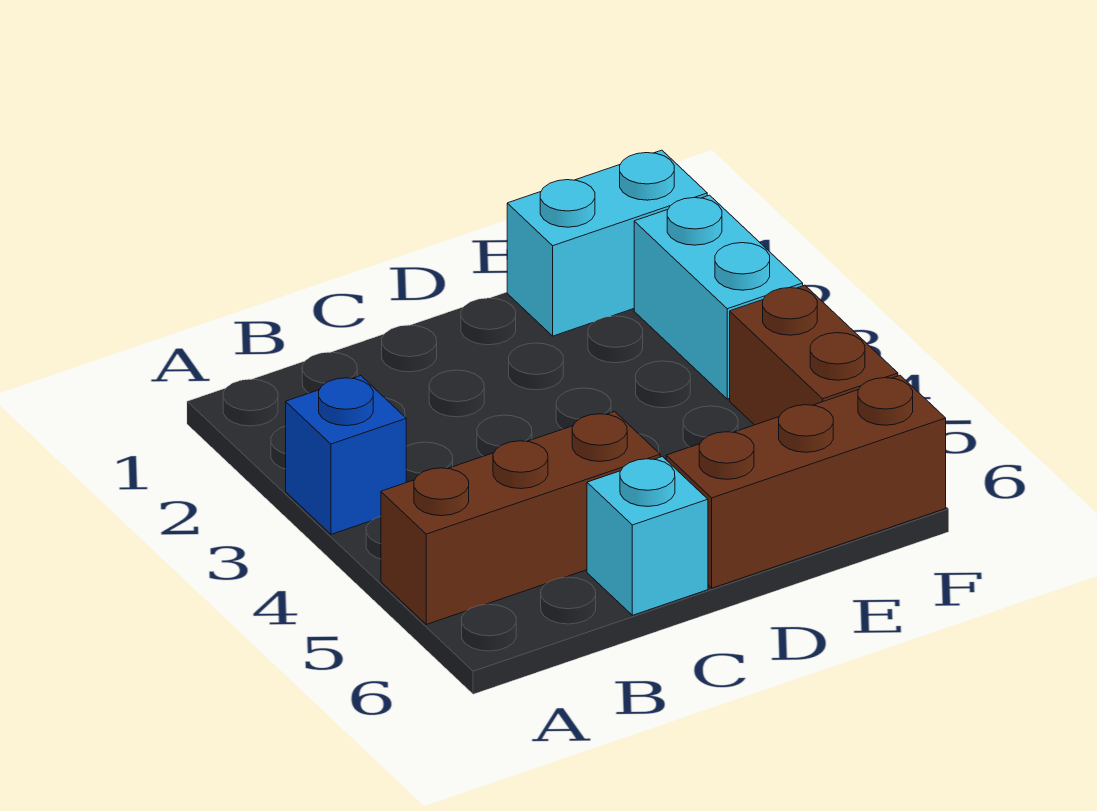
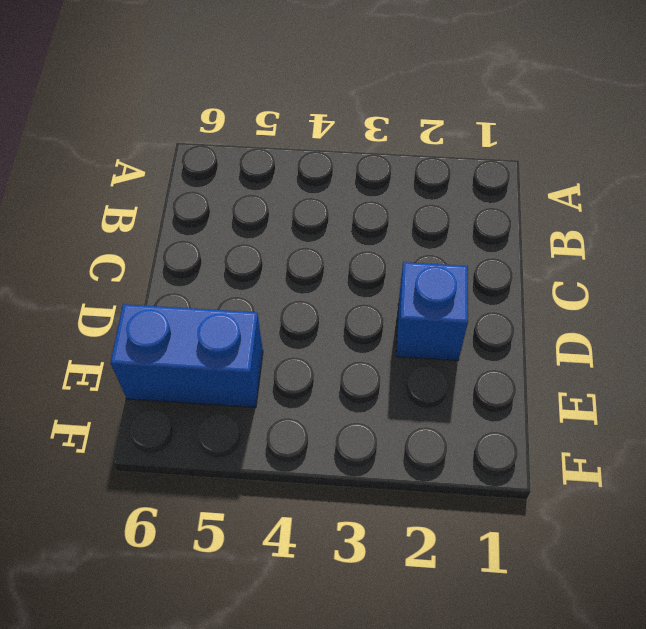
blue 1x1 brick [396,262,468,360] -> blue 1x1 brick moved to [286,376,406,534]
blue 1x2 brick [110,304,263,407] -> brown 1x3 brick [666,375,946,588]
none -> brown 1x3 brick [381,412,660,624]
none -> cyan 1x1 brick [587,457,708,615]

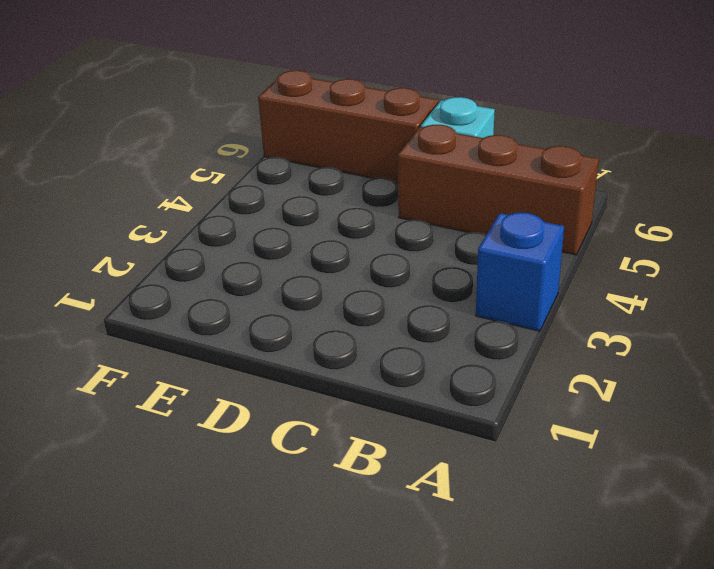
none -> cyan 1x2 brick [507,150,707,336]
none -> cyan 1x2 brick [634,195,803,399]

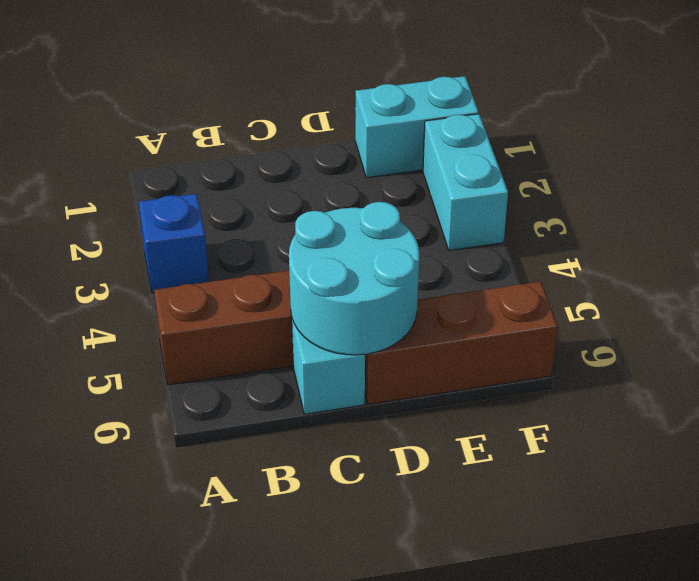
cyan 2x2 round brick [289,202,419,355] -> none
none -> brown 1x2 brick [730,285,898,425]

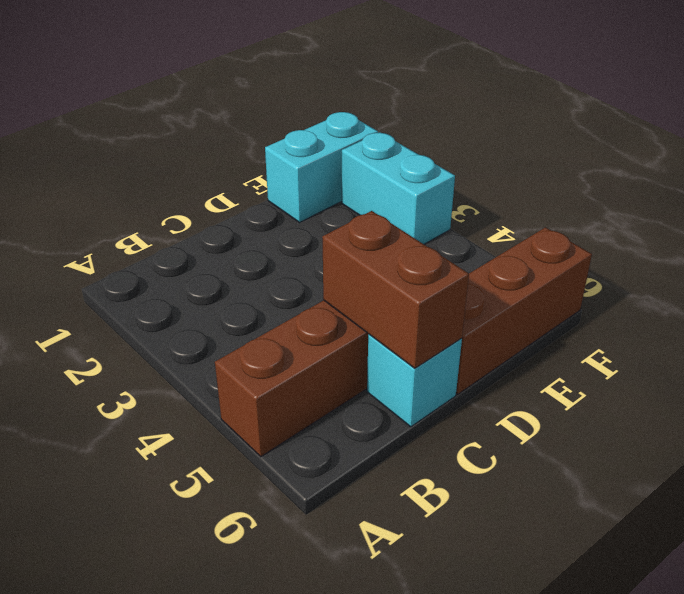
brown 1x2 brick [322,211,469,368] -> brown 1x2 brick moved to [730,285,898,425]
none -> blue 1x1 brick [286,376,406,534]

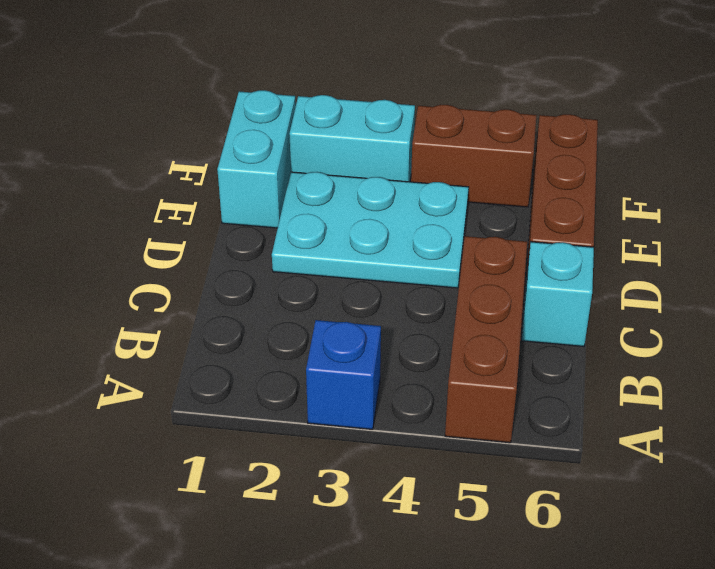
cyan 2x3 plate [272,172,469,288] -> none

